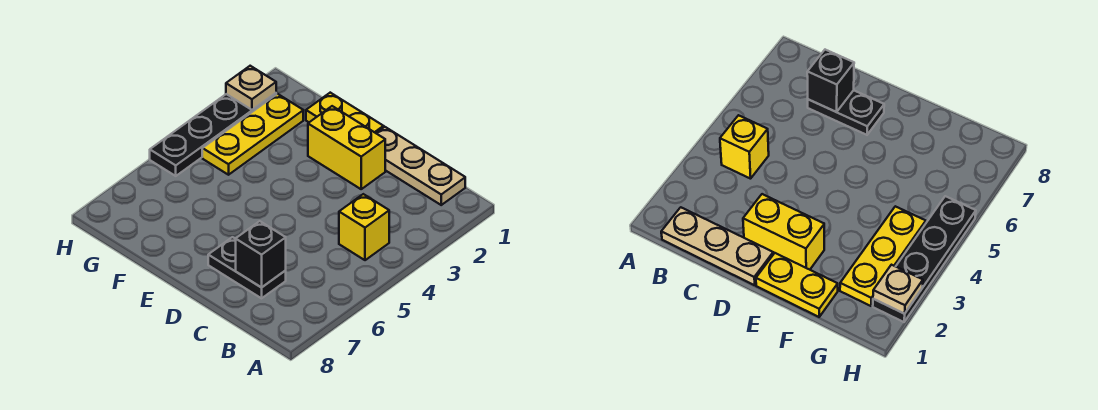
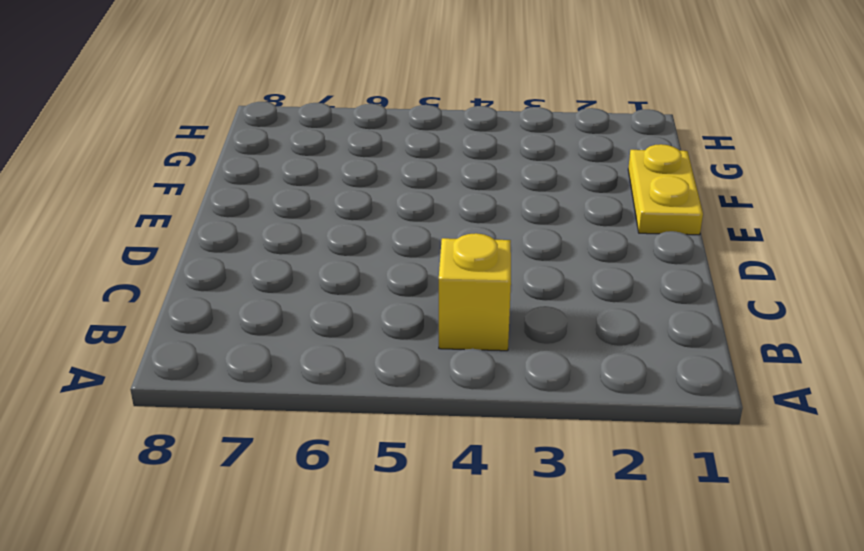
none -> tan 1x3 plate [376,127,465,205]
none -> black 1x2 plate [208,237,286,298]

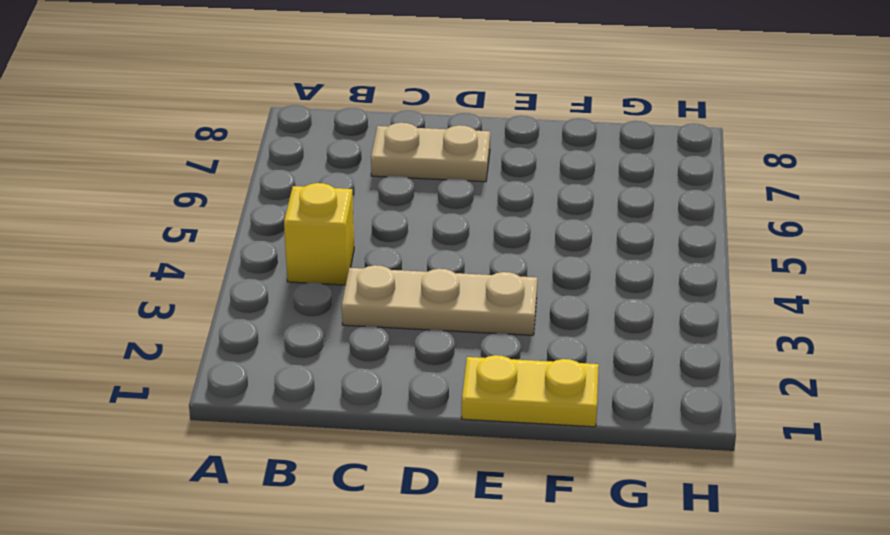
tan 1x3 plate [342,265,537,335] -> tan 1x3 plate moved to [376,127,465,205]
tan 1x2 plate [371,123,490,182] -> black 1x2 plate [208,237,286,298]
none -> yellow 1x2 brick [308,106,385,189]
none -> yellow 1x3 plate [202,94,303,175]

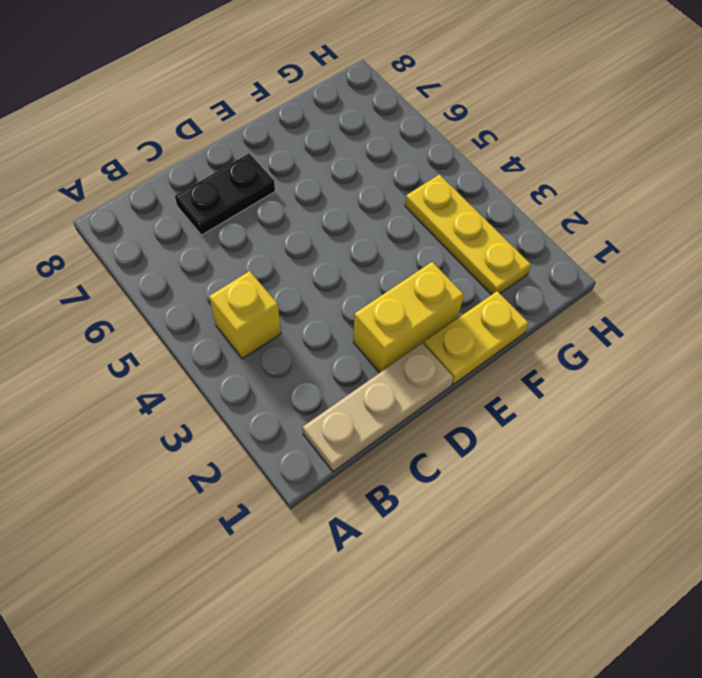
none -> black 1x4 plate [150,93,276,176]
none -> black 1x1 brick [236,221,286,288]

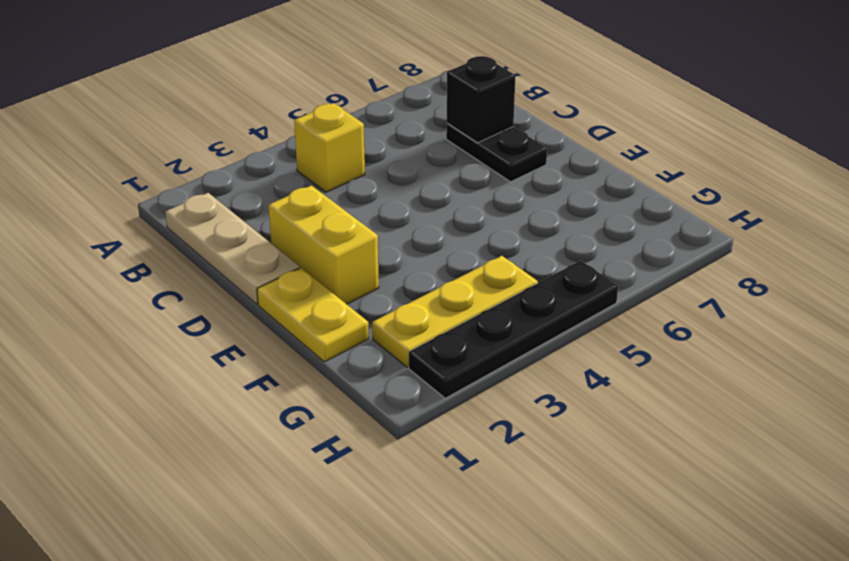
none -> tan 1x1 plate [226,66,276,110]

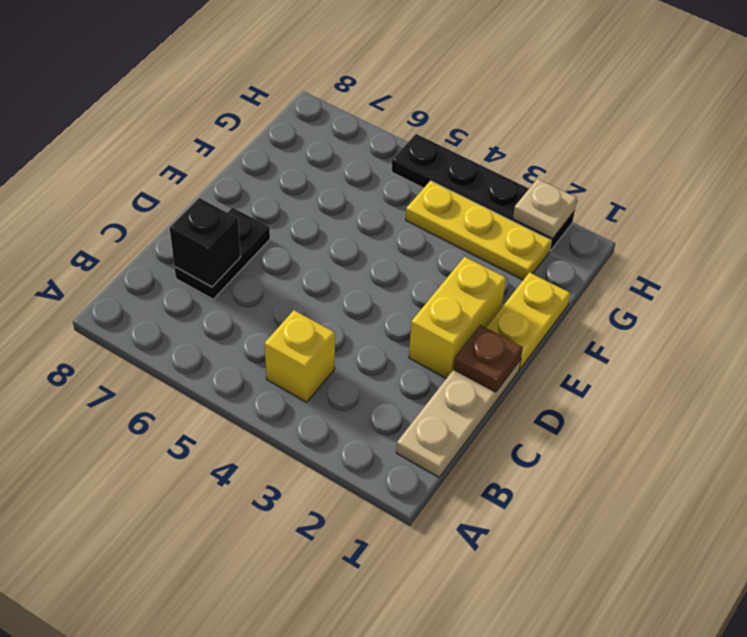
brown 1x1 plate [453,325,523,392] -> none

